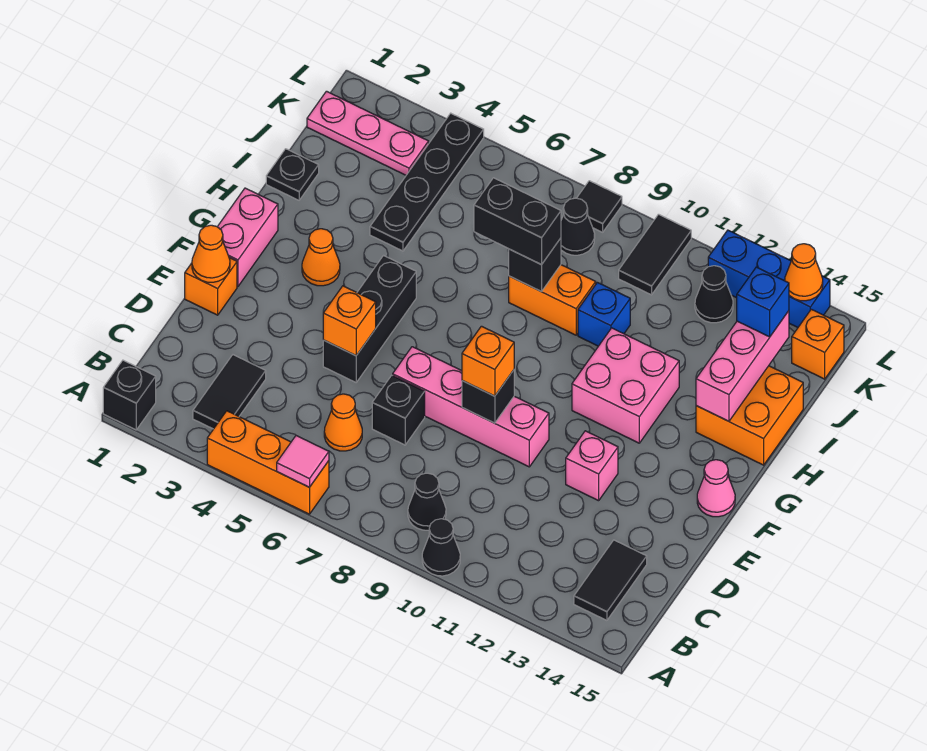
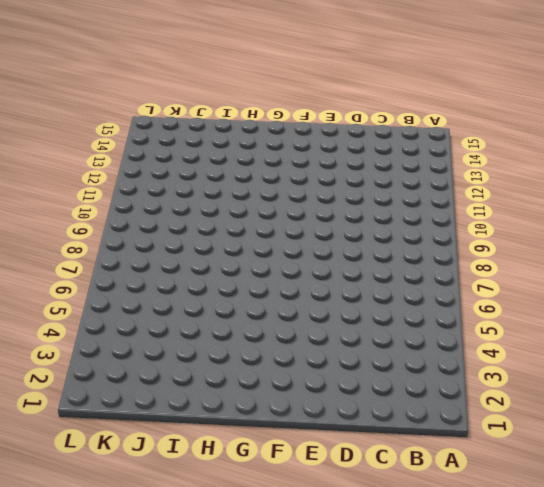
none -> black 1x1 brick [103,360,156,430]
none -> orange 1x3 brick [207,411,329,514]
none -> black 1x1 cone [422,519,460,576]
none -> black 1x2 tile [193,355,266,429]

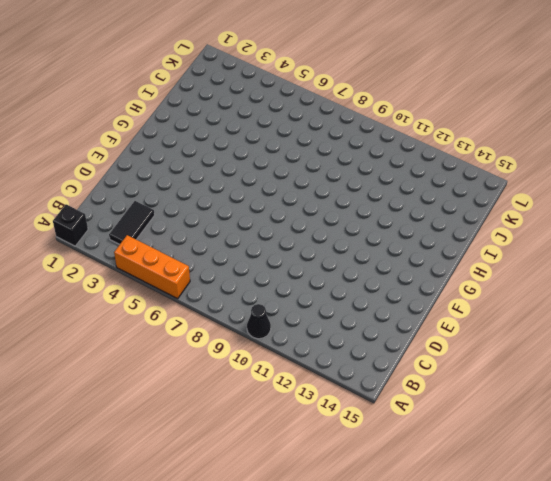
none -> black 1x1 cone [408,473,446,530]
none -> black 1x2 tile [574,540,647,620]
none -> orange 1x1 cone [324,394,362,451]
none -> black 1x1 brick [372,375,425,445]

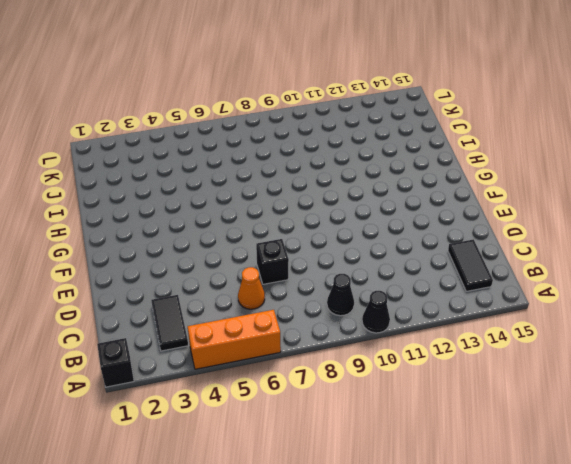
none -> orange 1x1 brick [185,258,237,315]
none -> black 1x3 brick [323,256,416,382]
none -> pink 1x4 brick [393,347,549,467]
none -> pink 1x1 brick [566,431,618,501]

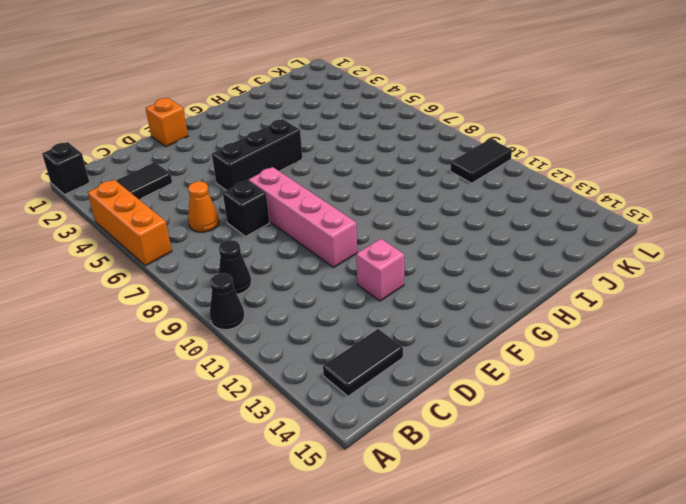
none -> pink 1x2 brick [218,188,278,286]
none -> pink 1x1 cone [697,460,735,517]
none -> orange 1x1 cone [302,229,340,286]
none -> pink 2x2 brick [572,328,679,443]

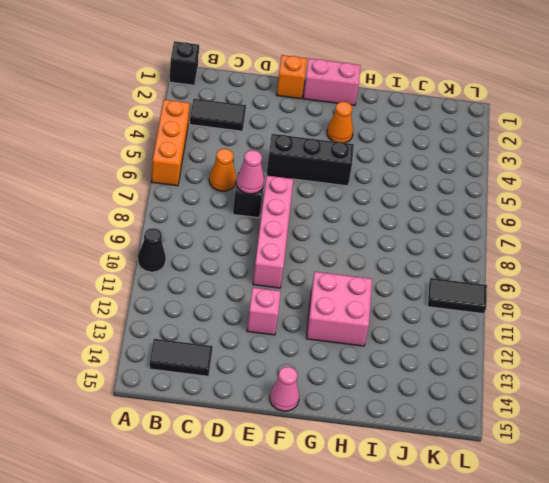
pink 1x1 cone [237,150,264,194] -> none
none -> black 1x1 cone [408,473,446,530]
none -> orange 2x2 brick [696,366,803,465]
none -> black 1x1 plate [266,149,319,200]
none -> black 1x4 plate [370,113,484,251]

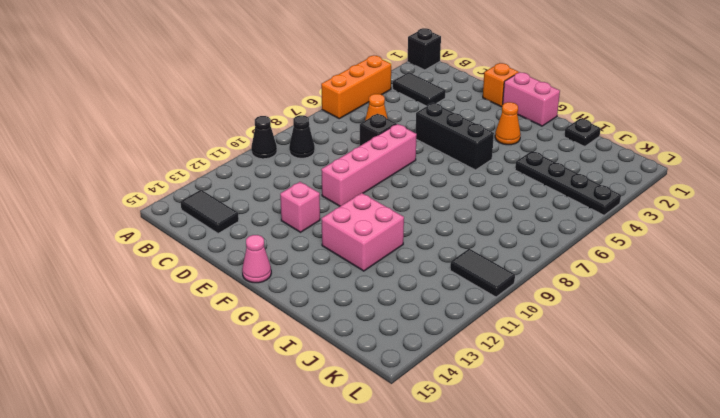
none -> orange 2x2 brick [696,366,803,465]
none -> orange 1x2 brick [509,265,596,335]
none -> blue 1x1 brick [578,282,630,346]
none -> pink 1x3 plate [307,91,429,175]

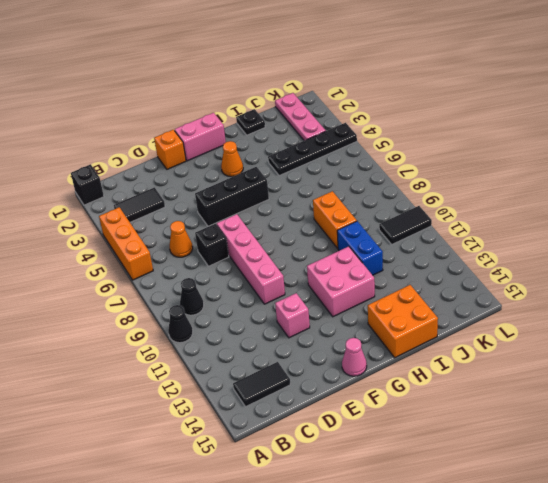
blue 1x2 brick [337,221,383,275] -> blue 1x1 brick [578,282,630,346]
none -> black 1x1 cone [561,198,595,255]
none -> black 1x1 cone [695,266,733,323]
none -> orange 1x1 brick [792,309,844,379]
none -> black 1x1 tile [577,181,622,232]

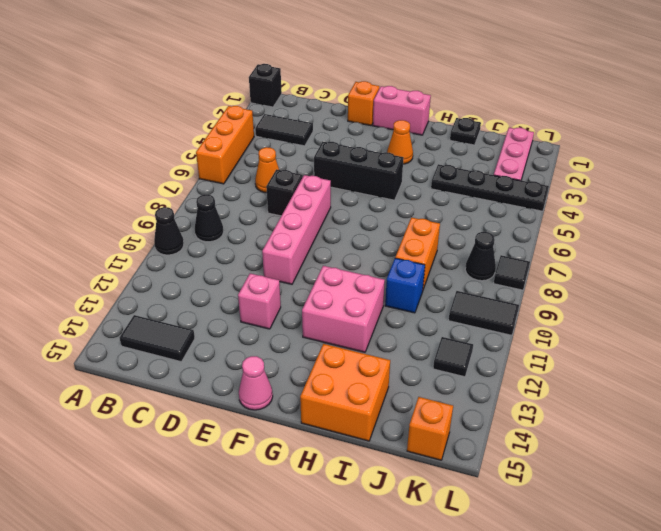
black 1x1 tile [433,337,473,377] -> black 1x1 cone [695,266,733,323]
none -> blue 1x3 brick [708,230,830,327]
none -> pink 1x1 tile [277,436,329,487]
none -> orange 1x1 cone [192,225,230,282]
none -> orange 1x1 brick [323,286,376,356]

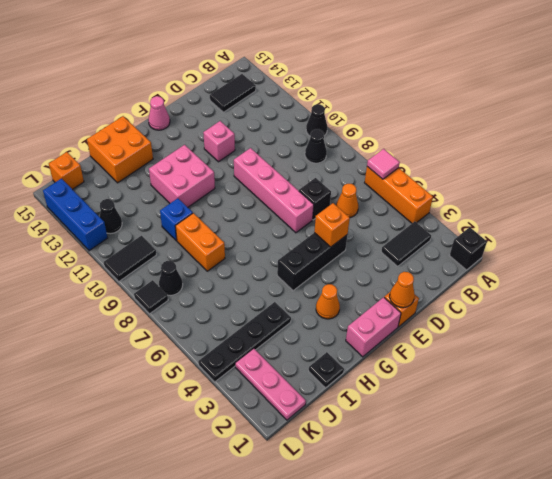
none -> black 1x1 brick [462,370,514,423]
none -> pink 1x3 brick [696,311,789,421]
none -> black 1x1 brick [509,238,561,291]
none -> orange 1x1 cone [785,244,823,301]

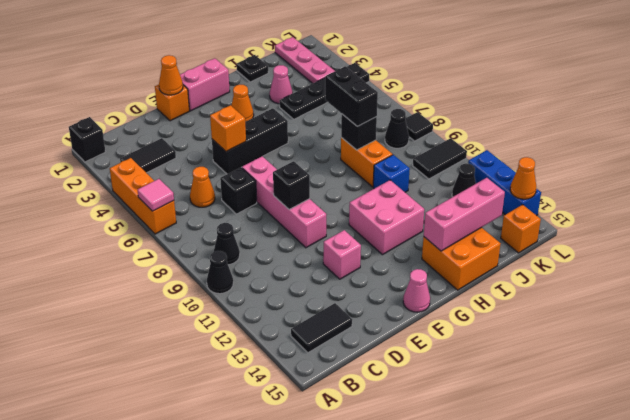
pink 1x1 cone [270,65,293,104] -> none
none -> orange 1x1 brick [462,326,514,396]
none -> blue 1x1 brick [737,267,789,337]

